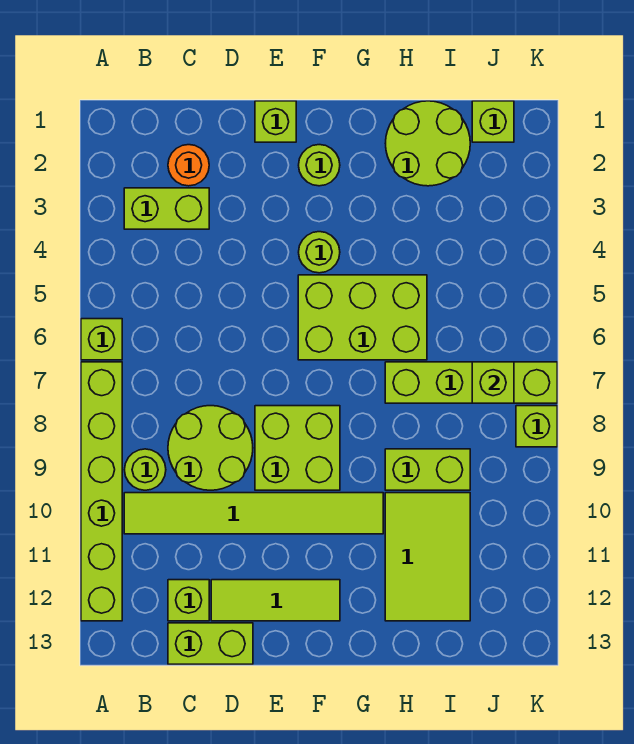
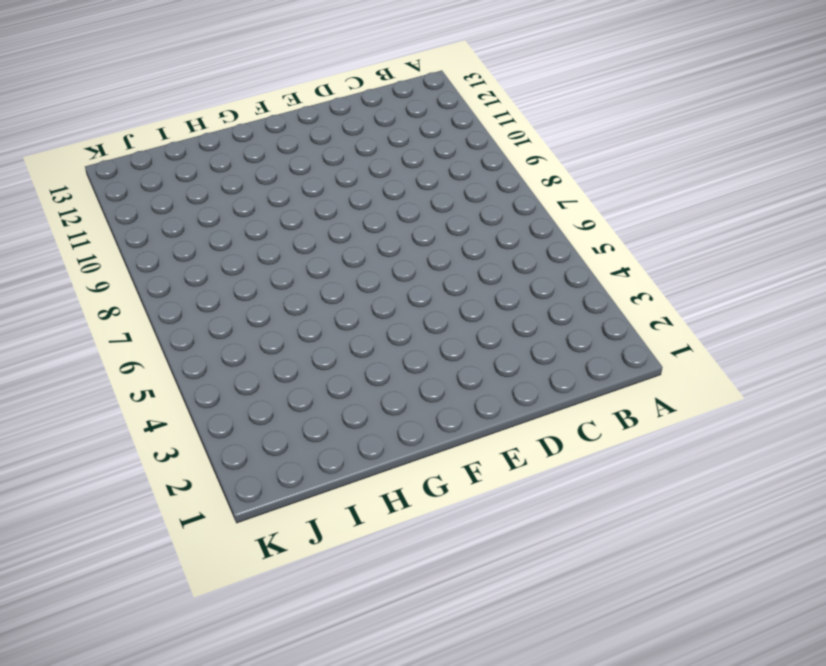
none -> lime 1x1 brick [81,319,122,360]
none -> lime 1x6 brick [81,362,122,621]
none -> lime 1x2 brick [124,188,209,229]

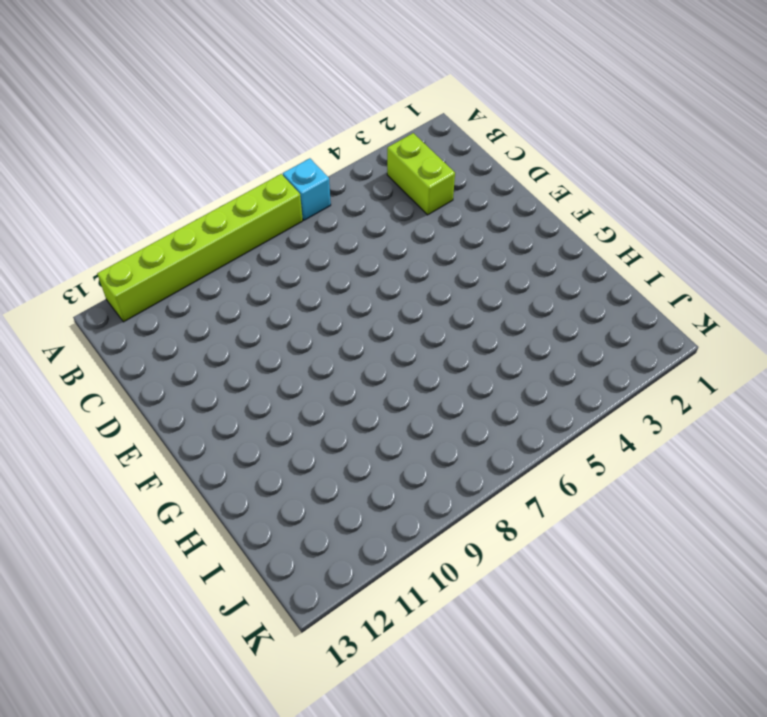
cyan 1x1 brick [283,158,331,220] -> lime 1x1 brick [81,319,122,360]
none -> lime 1x1 round brick [124,449,166,490]
none -> lime 1x6 tile [124,493,383,534]
none -> orange 1x1 round brick [168,145,209,186]

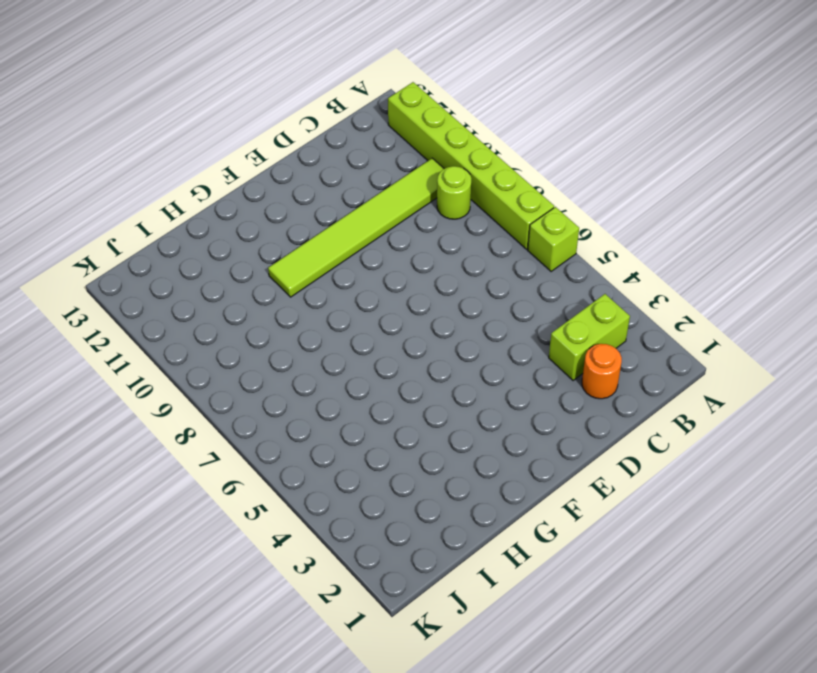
none -> lime 2x2 round brick [168,406,253,490]
none -> lime 1x1 brick [168,580,209,621]
none -> lime 1x2 brick [168,623,253,664]

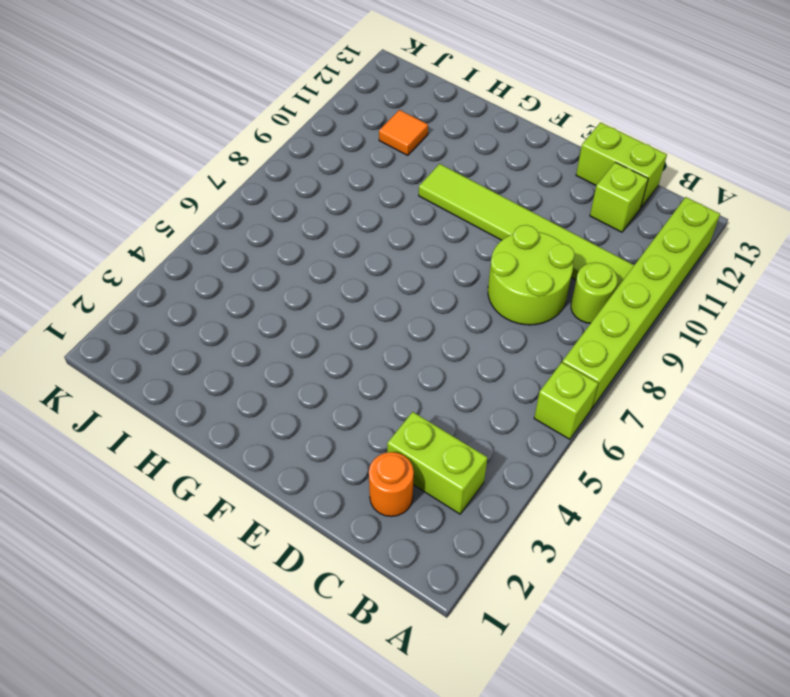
orange 1x1 tile [379,110,428,155] -> lime 2x3 tile [385,493,470,621]
none -> lime 1x3 tile [211,580,340,621]
none -> lime 1x1 brick [255,101,296,142]
none -> lime 2x2 brick [255,406,340,490]

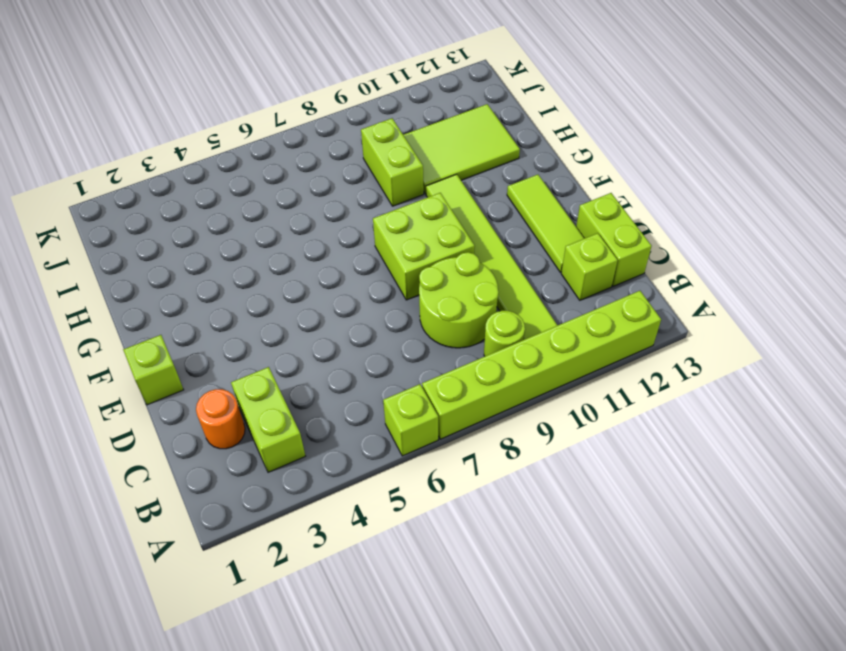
none -> lime 1x1 round brick [299,145,340,186]
none -> lime 1x1 round brick [299,232,340,273]
none -> lime 2x3 brick [298,275,427,360]

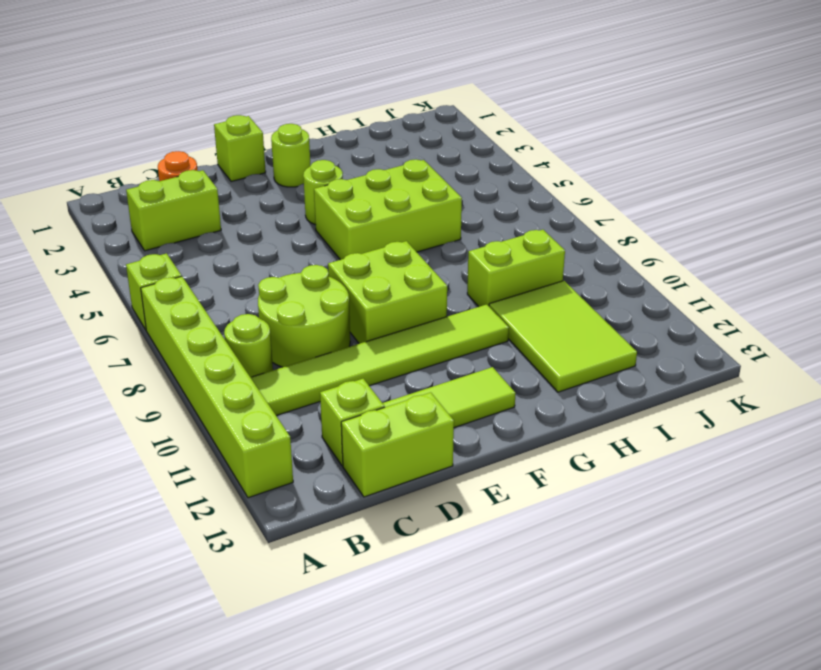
none -> lime 2x2 round brick [385,101,470,186]
none -> lime 1x4 brick [385,362,557,403]
none -> lime 1x1 brick [472,101,514,142]

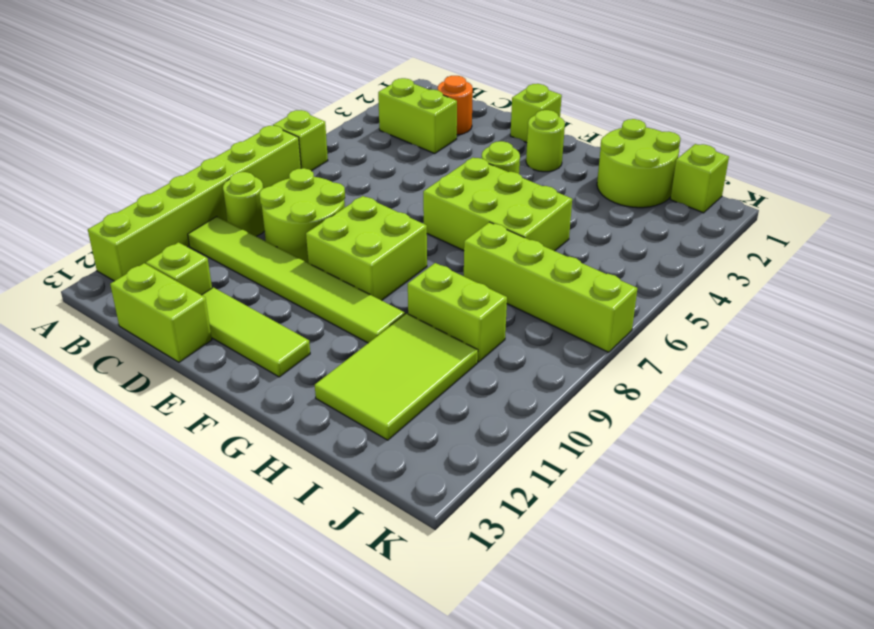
none -> lime 1x1 brick [516,406,557,447]
none -> lime 1x1 brick [472,362,514,403]

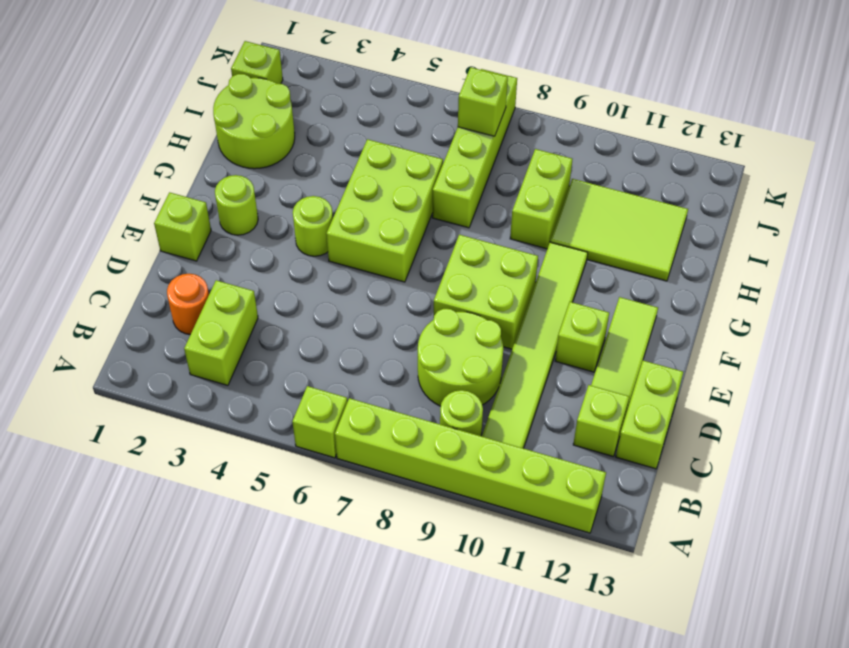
lime 1x1 brick [555,302,609,372] -> lime 1x1 brick moved to [516,406,557,447]

